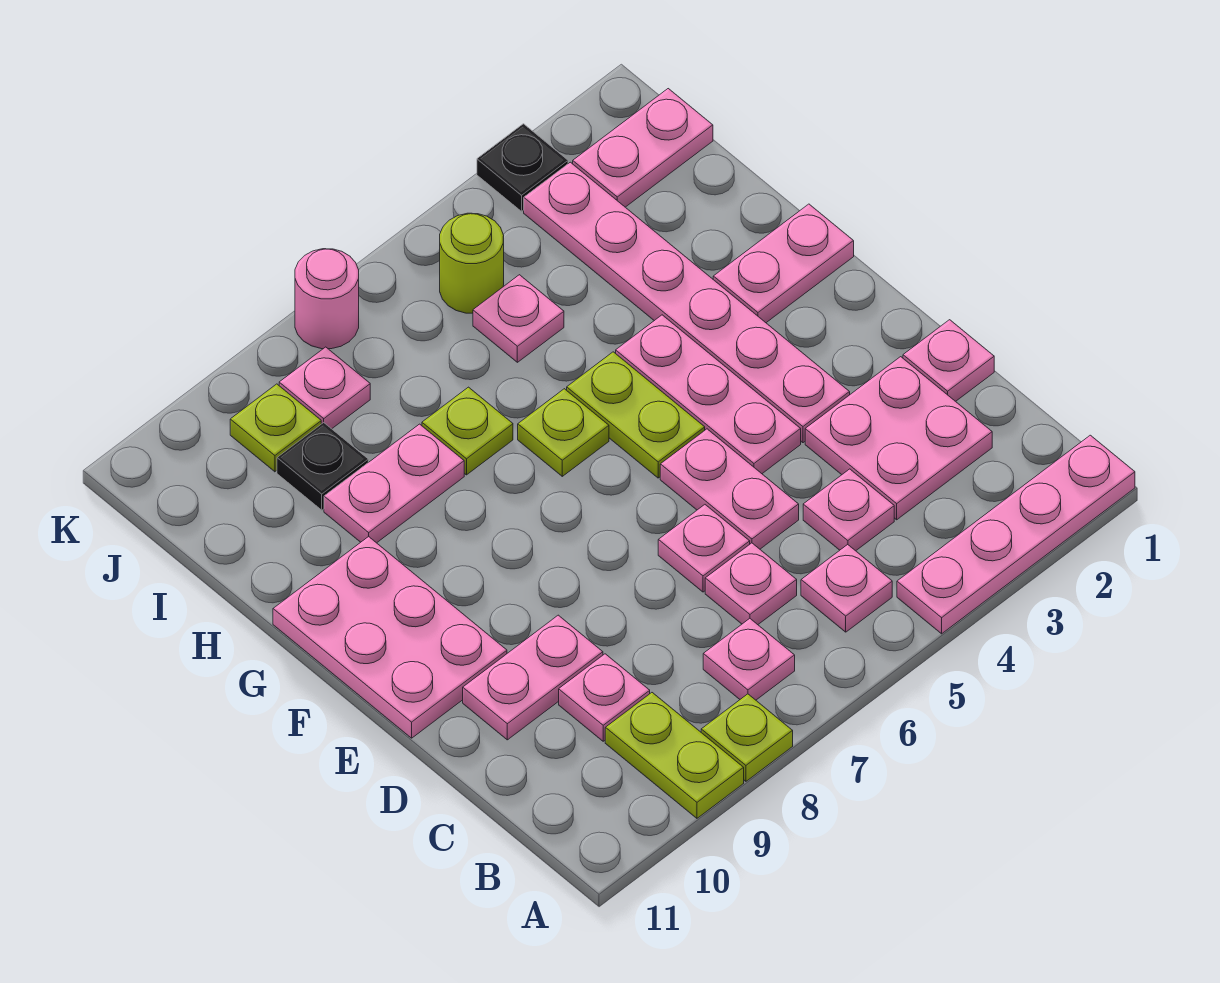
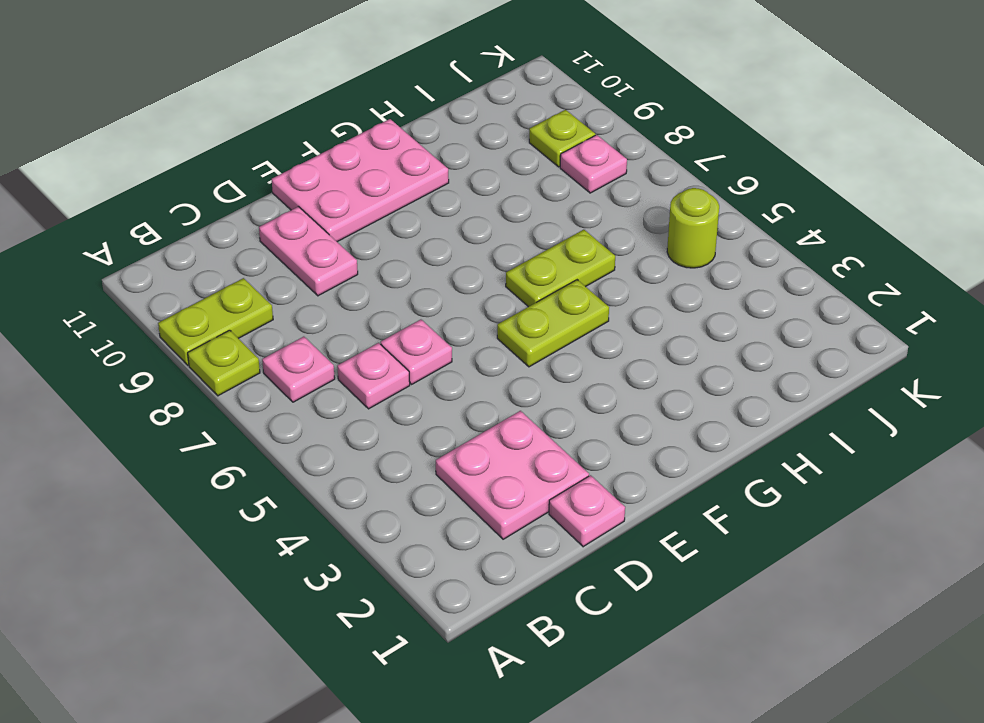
lime 1x2 plate [506,230,615,307] -> lime 1x1 plate [518,389,609,476]
none -> pink 1x4 plate [897,435,1135,634]
none -> pink 1x1 plate [801,545,892,632]
none -> pink 1x1 plate [803,469,894,551]

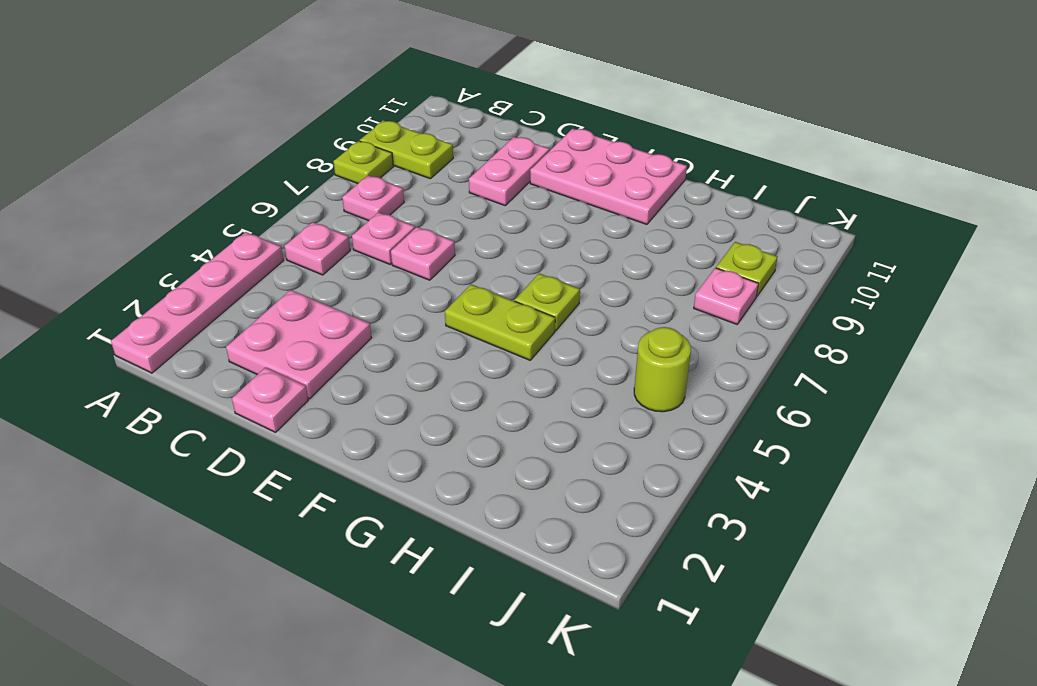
none -> pink 1x1 plate [803,469,894,551]
none -> pink 1x1 plate [559,654,650,741]
none -> pink 1x2 plate [660,429,799,549]

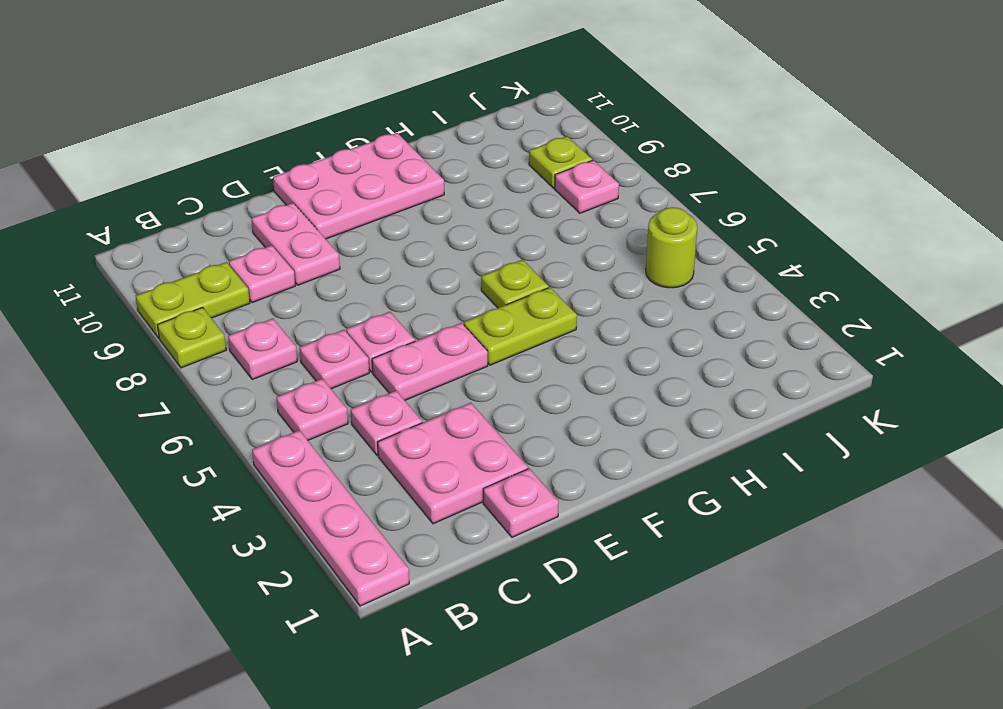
none -> pink 1x6 plate [524,162,850,443]
none -> pink 1x3 plate [616,315,801,474]
none -> pink 1x2 plate [713,204,854,323]

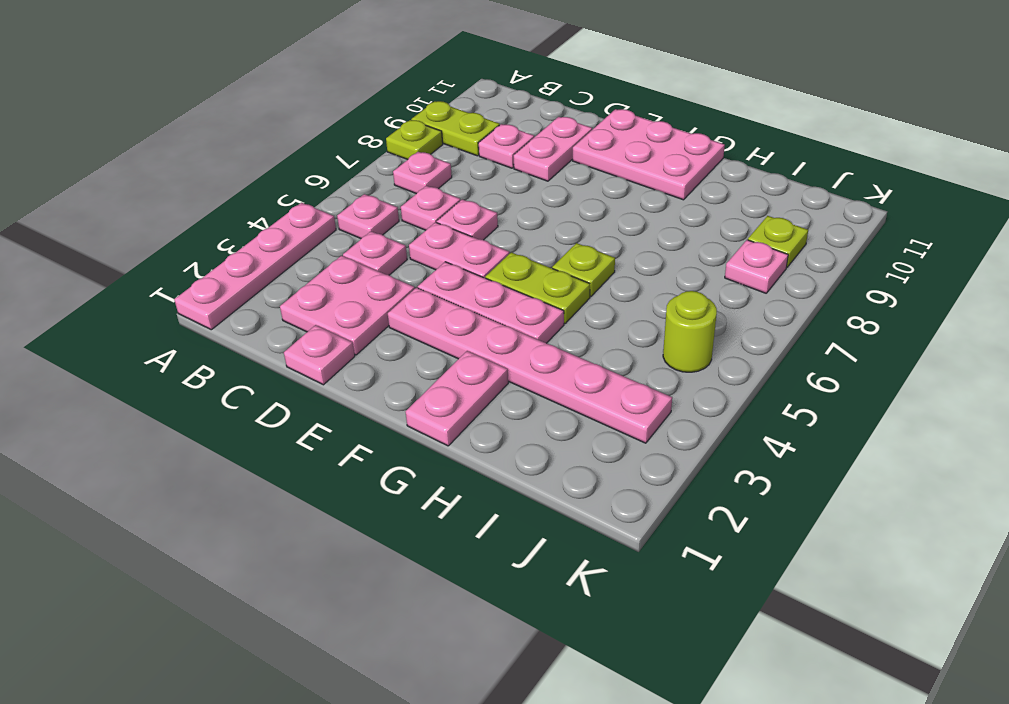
none -> lime 1x1 plate [422,387,513,475]
none -> pink 1x2 plate [324,424,464,543]
none -> pink 1x1 plate [473,275,564,362]

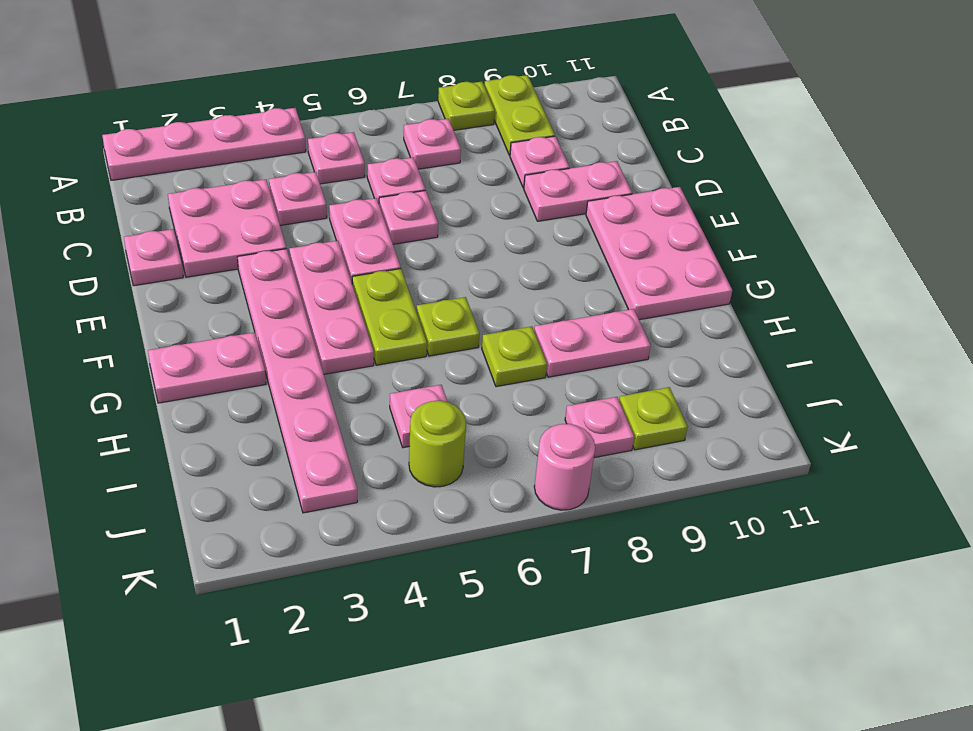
none -> black 1x1 plate [277,423,368,510]
none -> pink 1x2 plate [573,89,713,207]
none -> black 1x1 plate [477,124,568,211]

